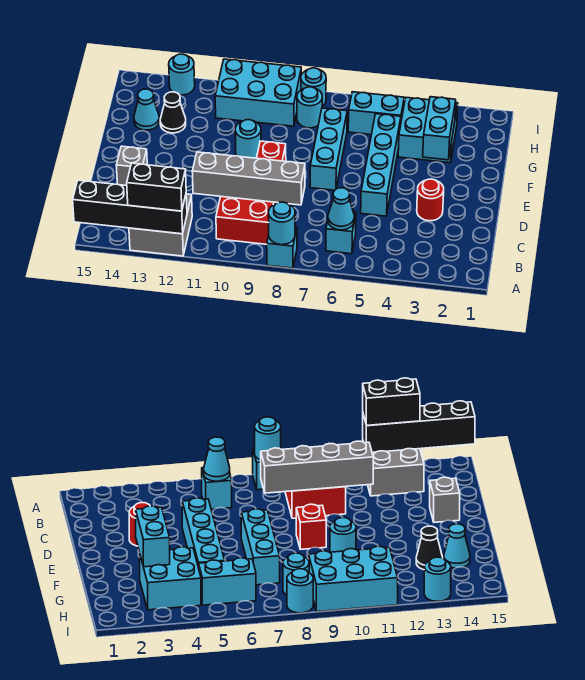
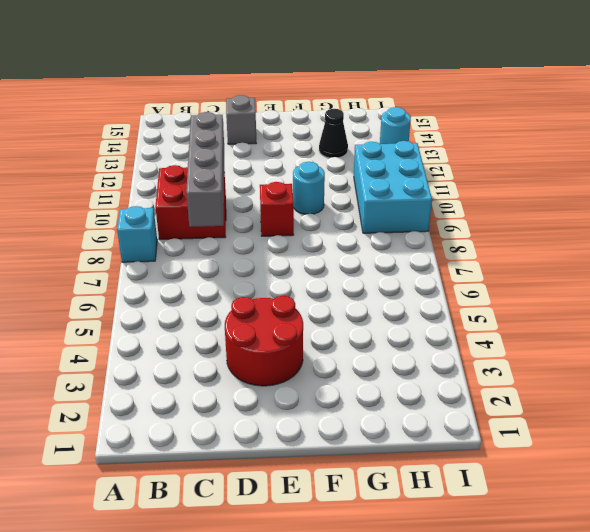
red 2x2 round brick [225,296,303,386] -> red 1x1 round brick [417,179,444,221]
none -> grey 2x2 brick [129,194,192,256]
none -> cyan 1x1 brick [326,212,356,254]
none -> cyan 1x4 brick [361,114,401,216]

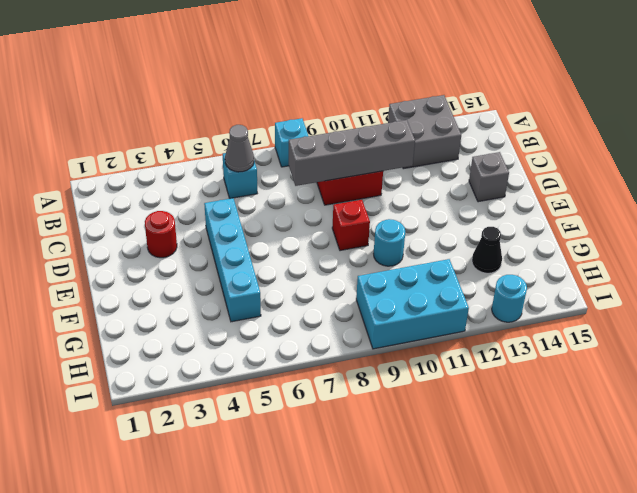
grey 1x1 cone [225,125,254,172] -> cyan 1x1 cone [328,188,354,230]
none -> cyan 1x3 brick [310,108,347,190]
none -> cyan 2x2 brick [398,97,458,163]
none -> cyan 1x1 cone [134,89,159,130]

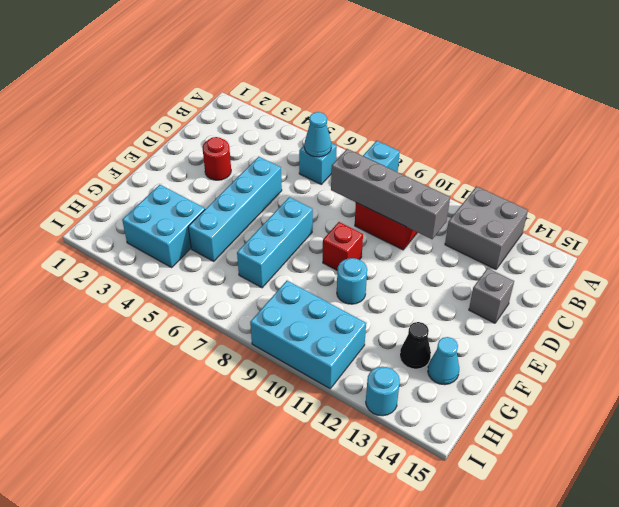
none -> cyan 1x2 brick [348,92,404,135]
none -> cyan 1x1 round brick [297,87,322,128]
none -> cyan 1x1 round brick [301,68,326,106]

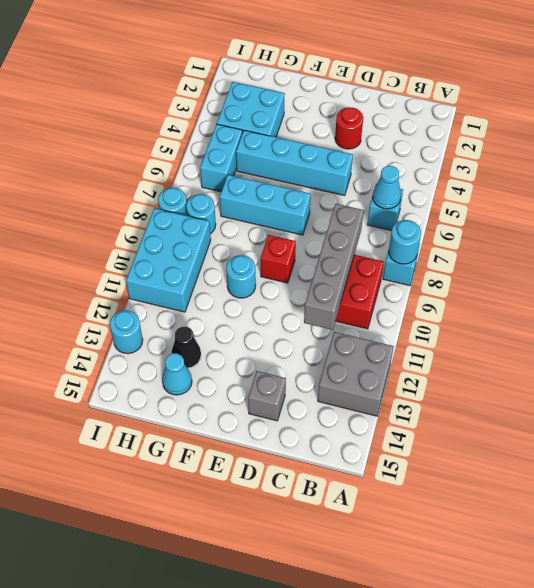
none -> black 1x4 brick [73,180,187,234]
none -> cyan 1x2 brick [423,97,456,160]
none -> black 1x2 brick [127,163,186,211]

